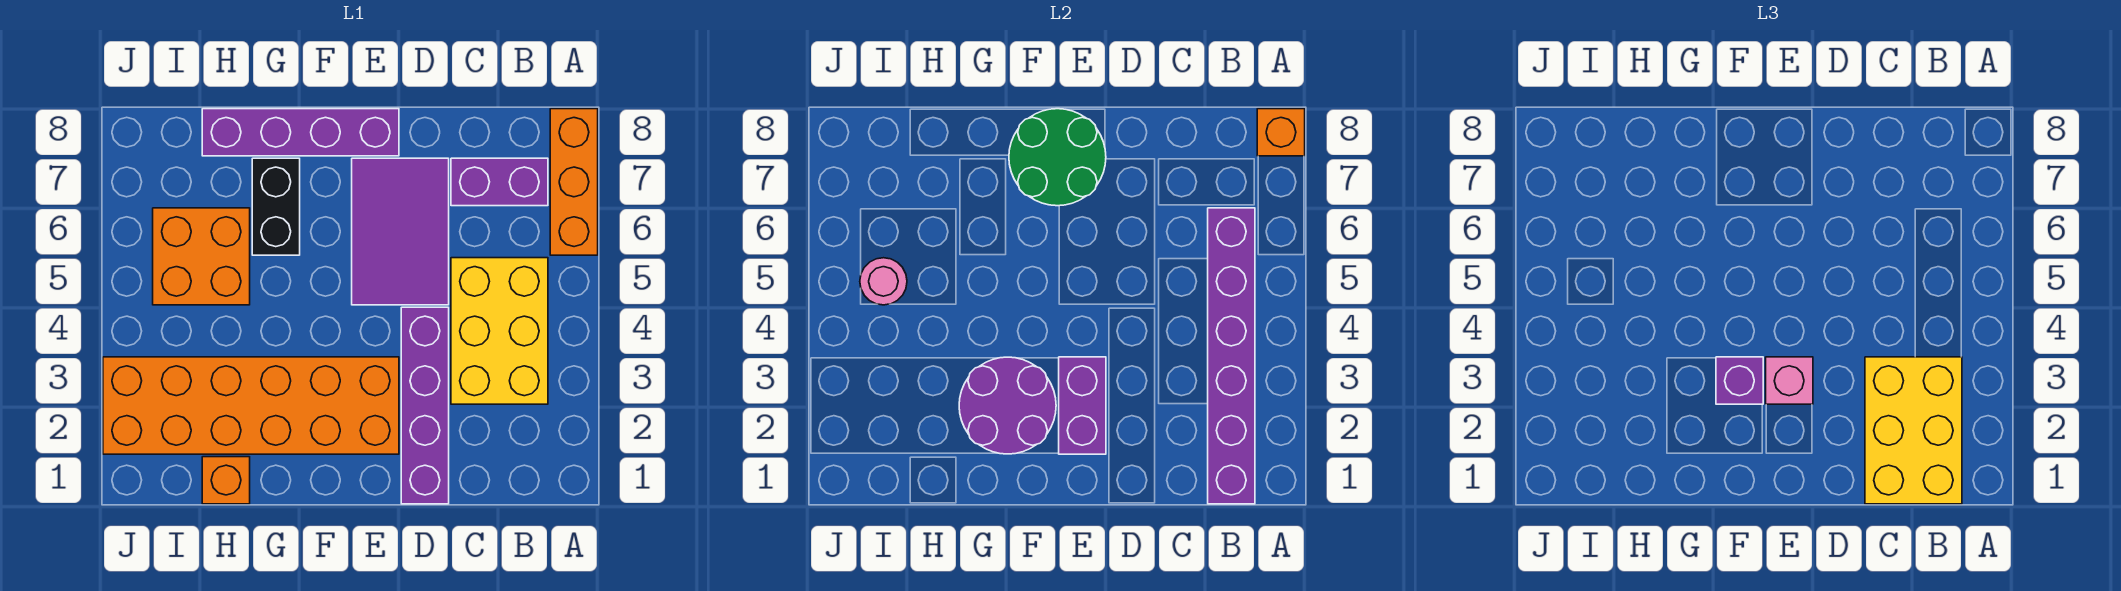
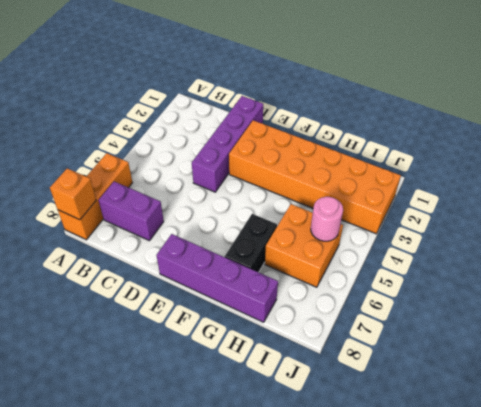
none -> yellow 2x3 brick [451,258,548,404]
none -> purple 2x3 tile [352,158,449,305]
none -> orange 1x1 brick [202,457,250,504]

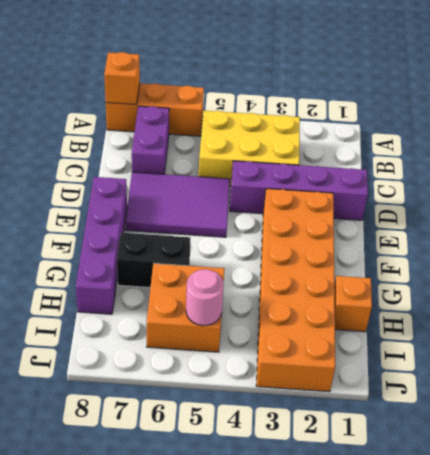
none -> purple 1x6 brick [1208,208,1255,504]
none -> purple 1x2 brick [1059,357,1106,454]
none -> green 2x2 round brick [1009,109,1106,206]

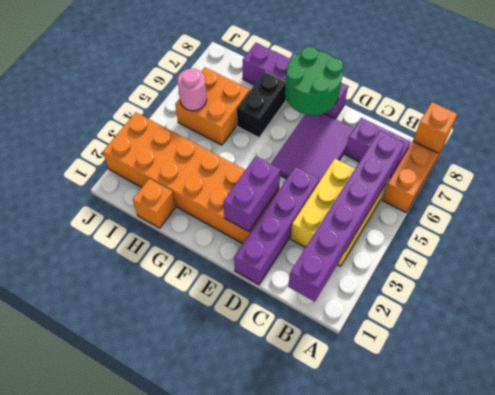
none -> purple 2x2 round brick [959,357,1056,454]
none -> yellow 2x3 brick [1865,357,1962,504]
none -> pink 1x1 brick [1766,357,1813,404]

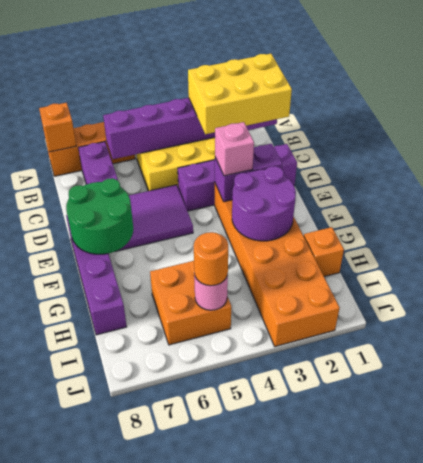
orange 1x1 round brick [194,232,228,286] -> none
none -> black 1x2 brick [252,158,300,255]
none -> purple 1x1 brick [1716,357,1763,404]

